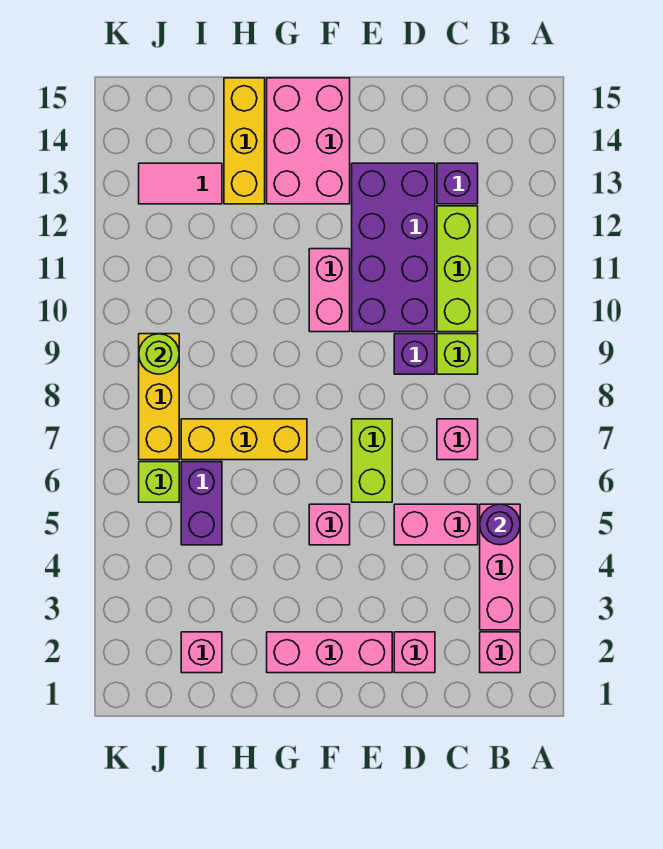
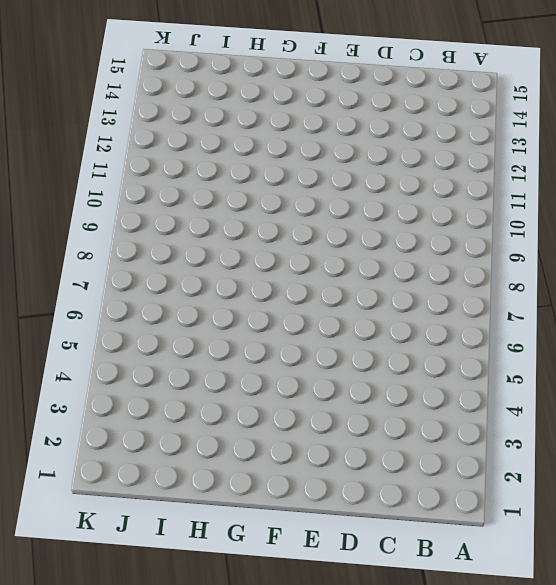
none -> pink 1x1 brick [480,632,520,673]
none -> pink 1x3 brick [480,504,520,630]
none -> pink 1x2 brick [394,504,478,545]

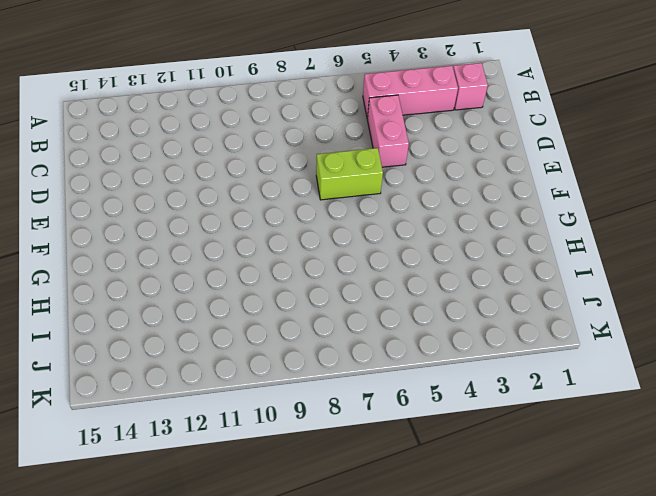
none -> pink 1x1 brick [437,419,478,460]
none -> lime 1x1 brick [437,334,478,374]
none -> lime 1x3 brick [437,206,478,332]

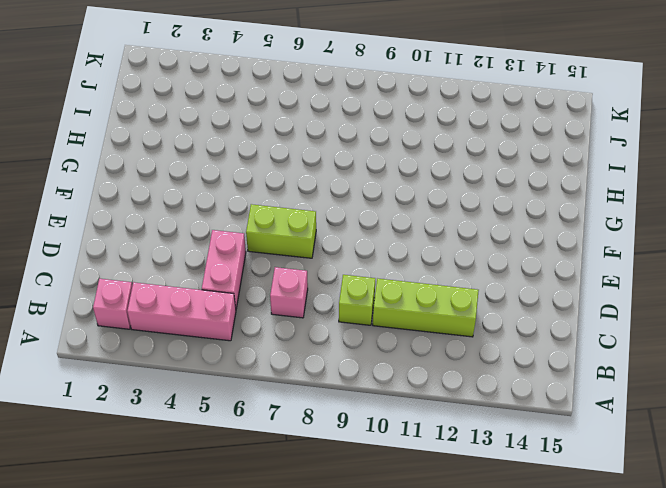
none -> purple 1x1 brick [437,163,478,204]
none -> pink 1x1 brick [394,632,435,673]
none -> purple 1x1 brick [394,334,435,374]

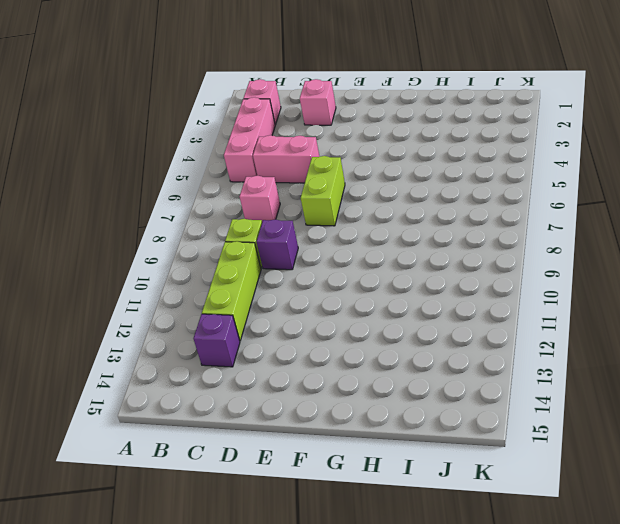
none -> purple 2x4 brick [352,163,435,332]
none -> pink 1x3 brick [267,632,392,673]
none -> pink 1x1 brick [309,504,350,545]

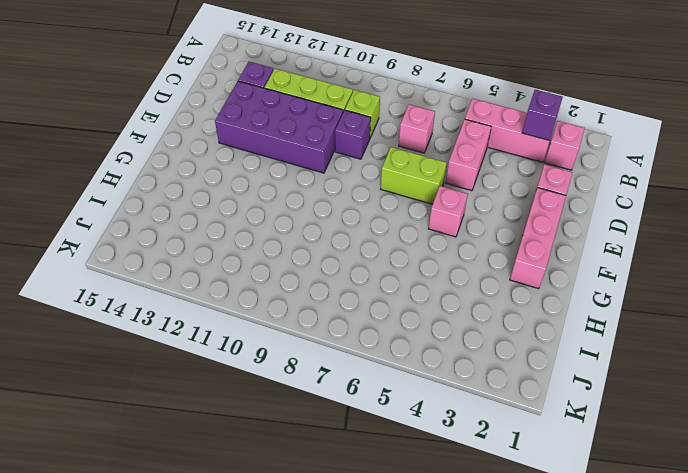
purple 1x1 brick [522,90,563,141] -> none
none -> pink 1x2 brick [309,249,350,332]
none -> pink 2x3 brick [267,78,350,204]
none -> yellow 1x3 brick [181,419,307,460]

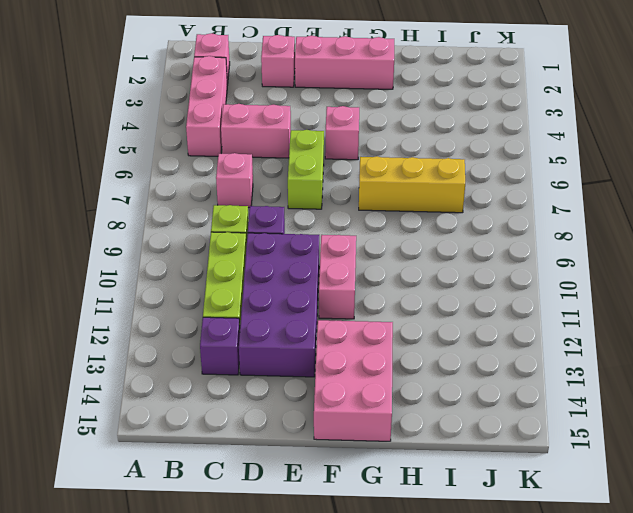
none -> yellow 1x3 brick [224,78,265,204]
none -> pink 1x1 brick [181,632,222,673]
none -> purple 1x2 brick [181,462,222,545]

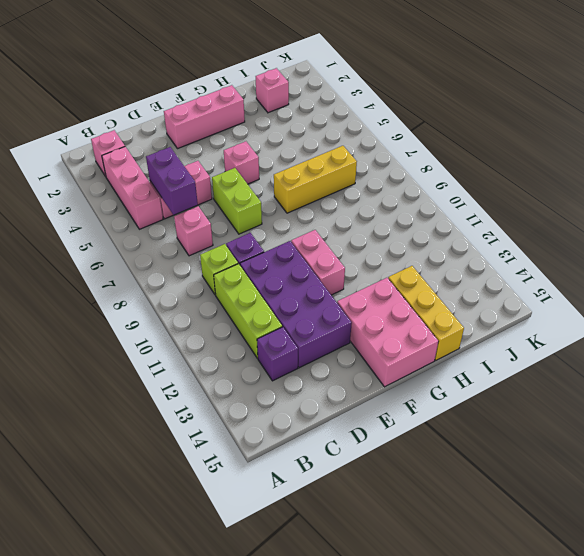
purple 1x2 brick [146,147,198,215] -> purple 1x2 brick moved to [181,462,222,545]
none -> pink 1x1 brick [394,632,435,673]
none -> pink 1x2 tile [139,163,222,204]
none -> lime 1x1 brick [139,462,179,502]

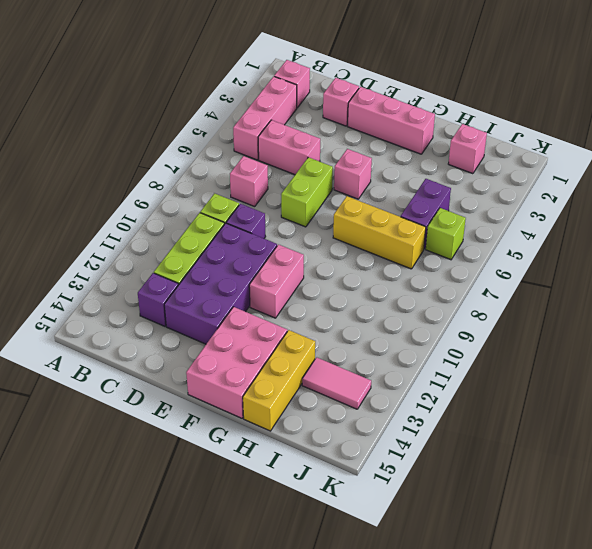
none -> yellow 1x3 brick [139,334,179,460]
none -> purple 1x1 round brick [480,504,520,545]
none -> lime 1x1 round brick [139,334,179,374]

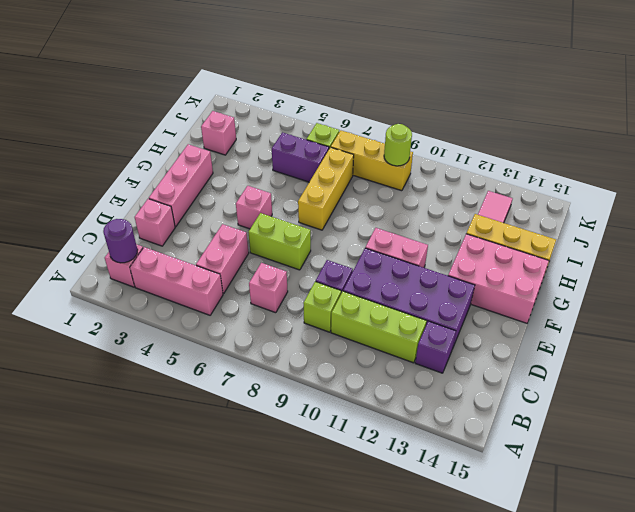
purple 1x1 round brick [103,219,138,263] -> purple 1x1 round brick moved to [480,504,520,545]

